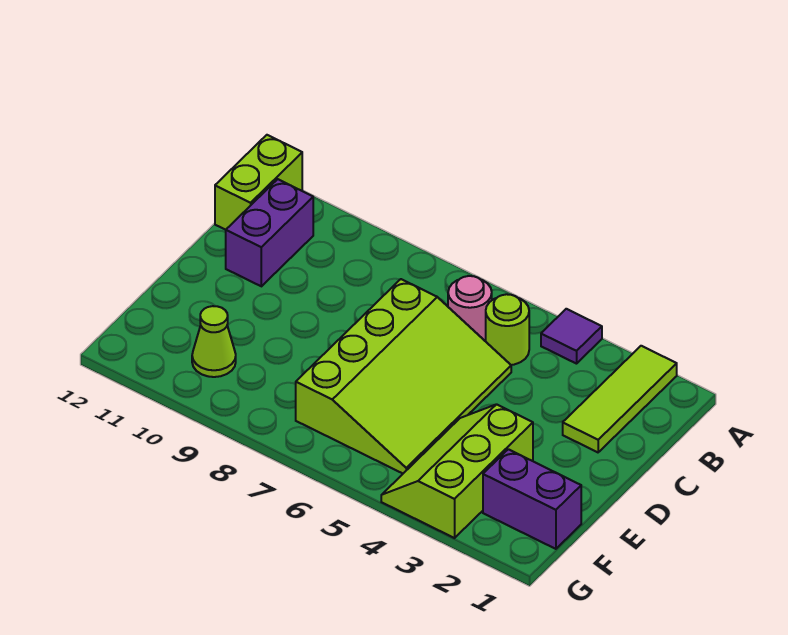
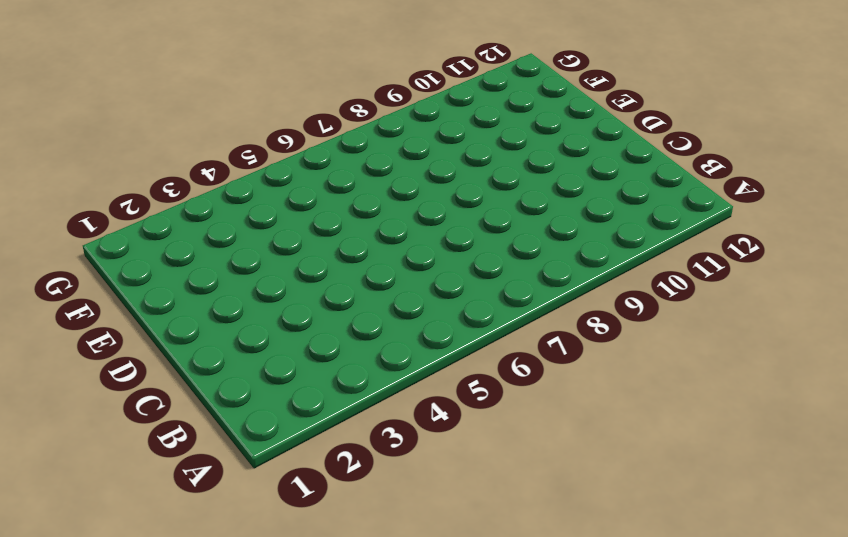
none -> lime 1x3 tile [563,346,677,452]
none -> purple 1x1 tile [541,309,602,364]

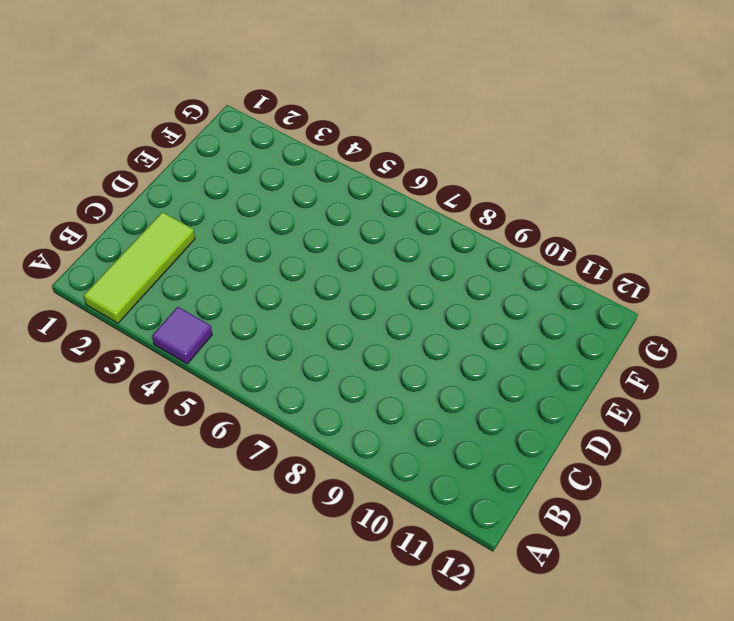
none -> lime 1x2 brick [215,135,302,230]
none -> lime 1x1 round brick [486,294,529,365]

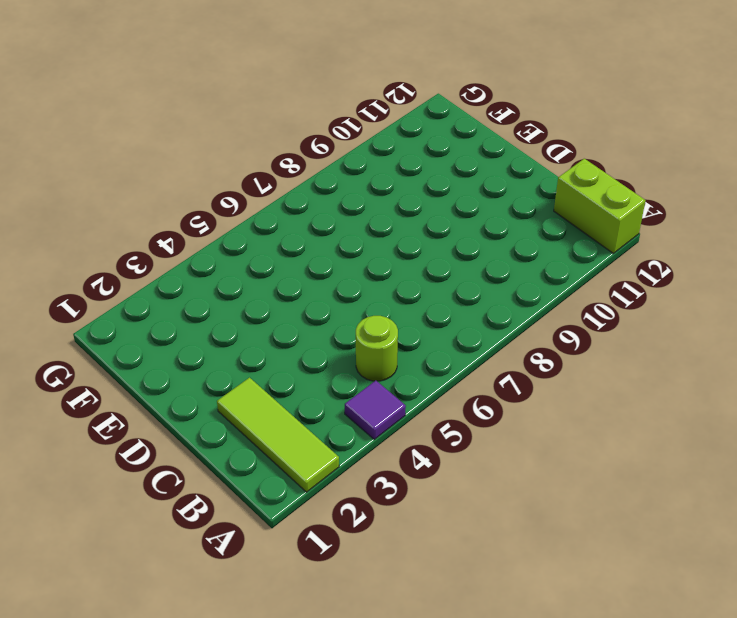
none -> pink 1x1 round brick [448,276,492,341]
none -> purple 1x2 brick [226,179,313,286]

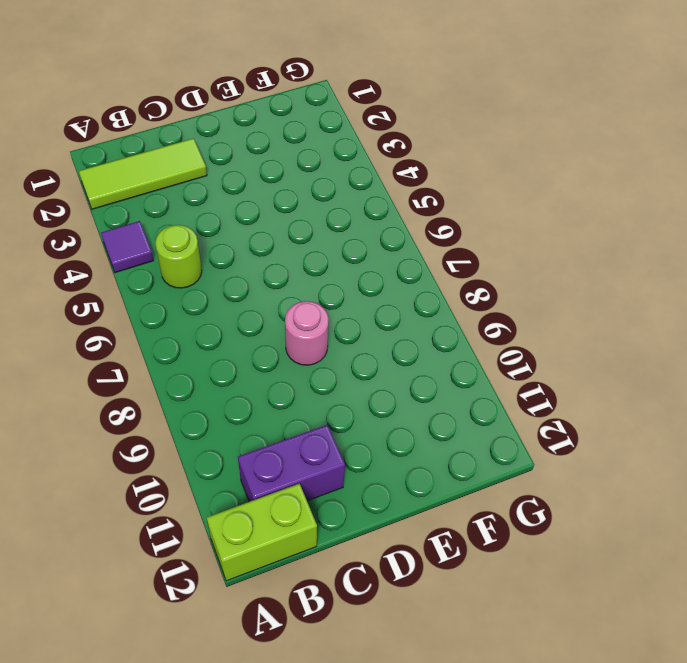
pink 1x1 round brick [285,301,329,365] -> pink 1x1 round brick moved to [448,276,492,341]
none -> lime 3x4 slope [296,279,511,473]
none -> lime 2x3 slope [381,404,533,538]

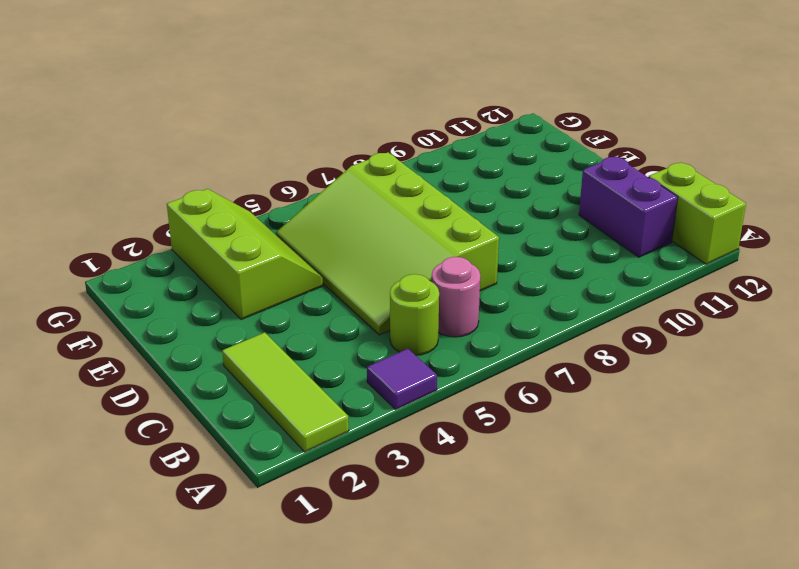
none -> purple 1x2 brick [483,449,581,549]
none -> lime 1x1 cone [192,306,236,377]

